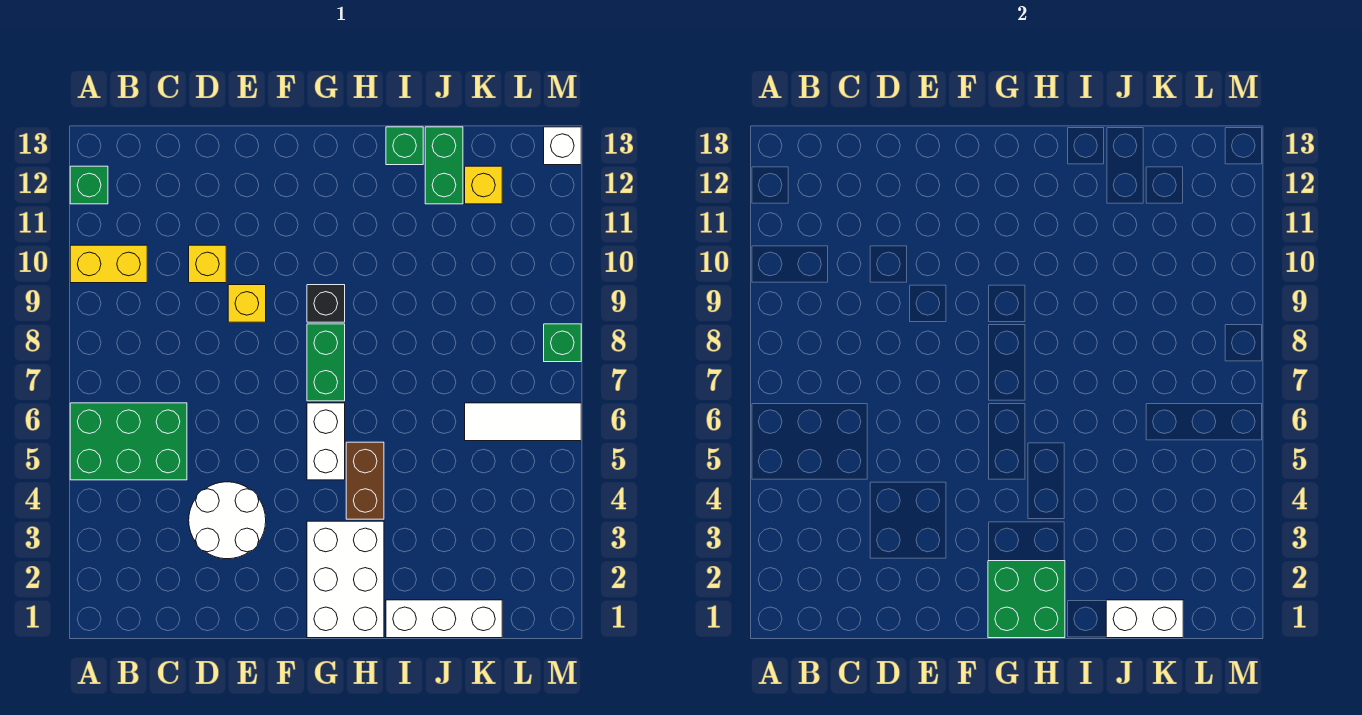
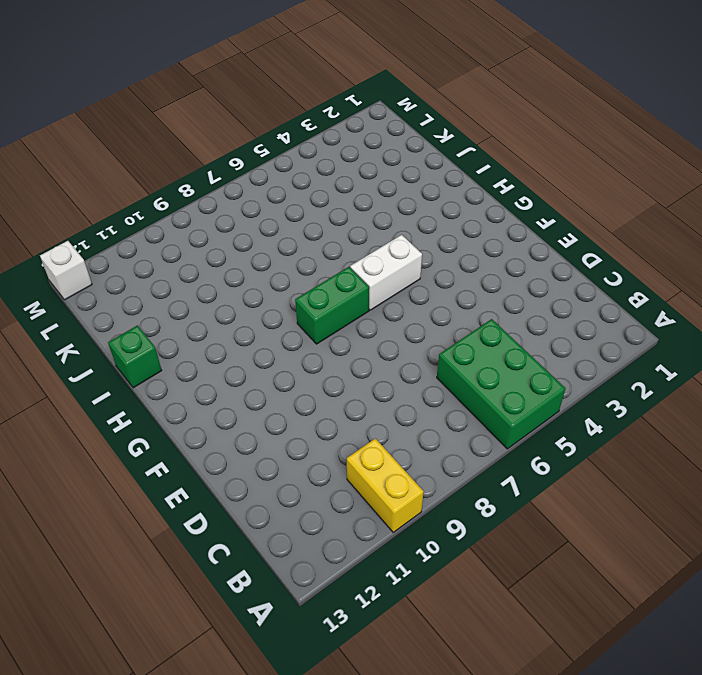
none -> green 1x1 brick [70,166,108,204]
none -> white 2x2 round brick [189,482,266,559]
none -> yellow 1x1 brick [189,245,226,283]

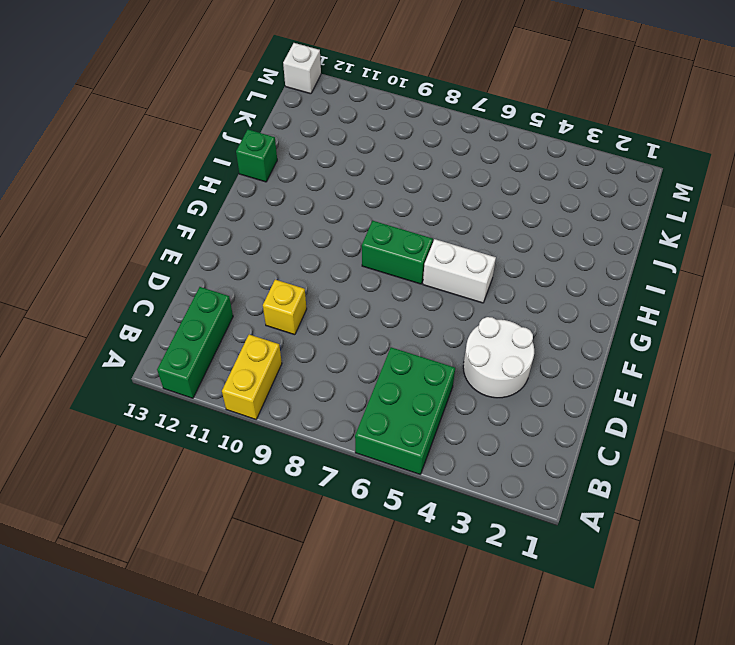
green 1x3 brick [157,287,233,398] -> green 1x1 brick [70,166,108,204]
none -> yellow 1x1 brick [228,285,266,322]
none -> white 2x3 brick [307,521,384,638]
none -> black 1x1 brick [307,285,345,322]

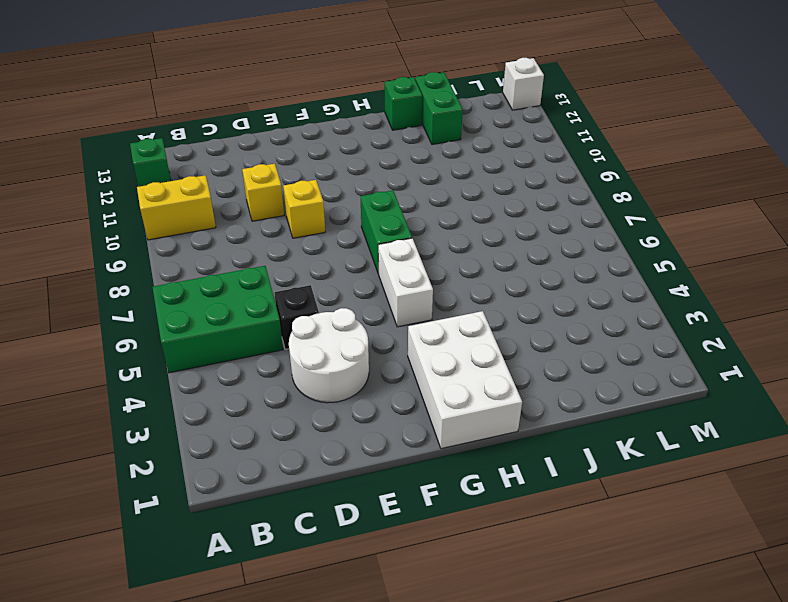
black 1x1 brick [275,285,319,349] -> black 1x1 brick moved to [307,285,345,322]
none -> brown 1x2 brick [346,442,384,519]
none -> white 1x3 brick [386,600,502,638]
none -> white 1x3 tile [465,403,581,441]

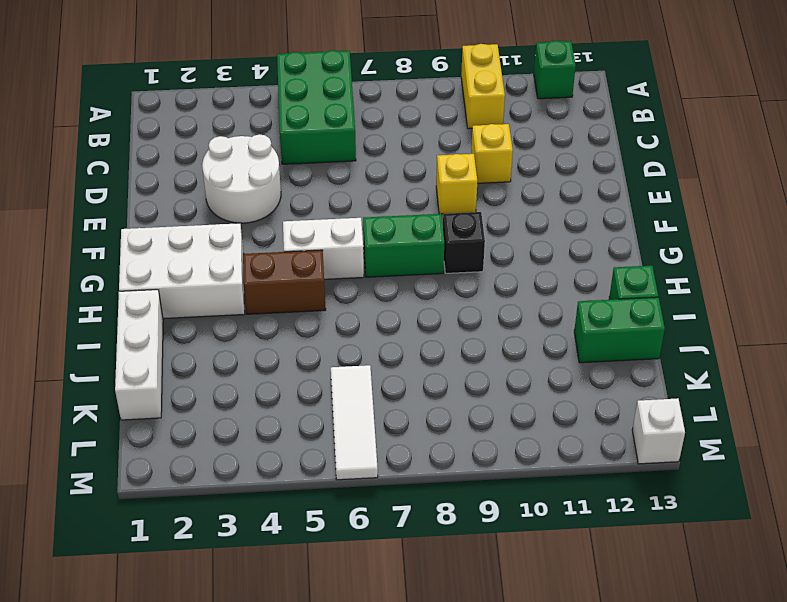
none -> yellow 1x1 brick [465,166,502,204]
none -> green 1x1 brick [544,324,581,362]
none -> green 2x2 brick [988,561,1065,638]

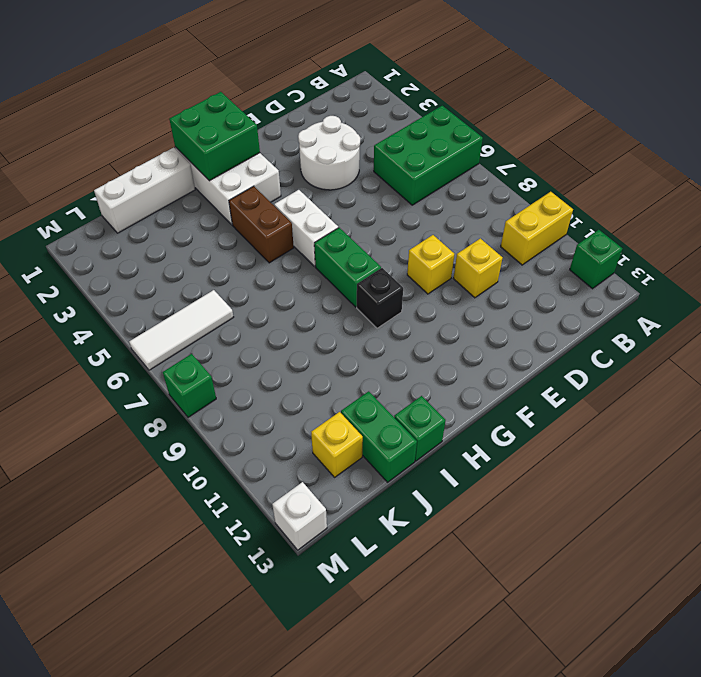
none -> white 1x2 brick [1106,600,1183,638]

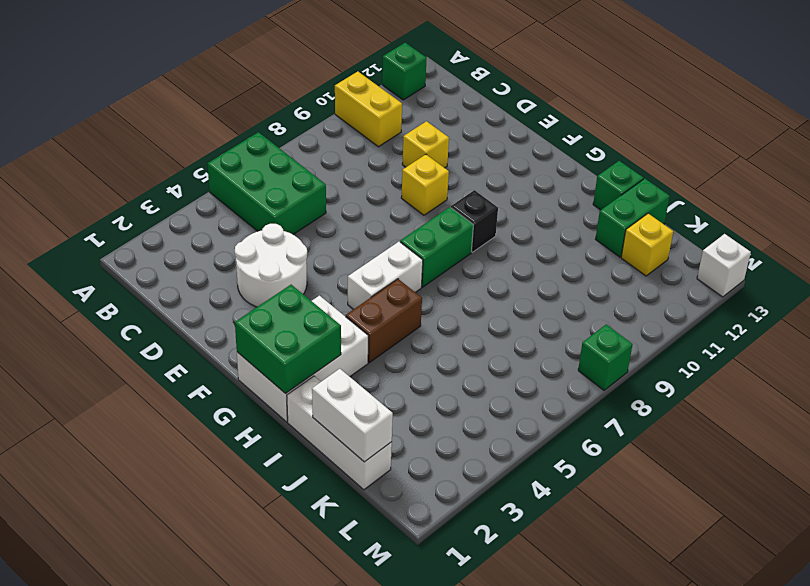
none -> white 1x3 tile [465,403,581,441]

